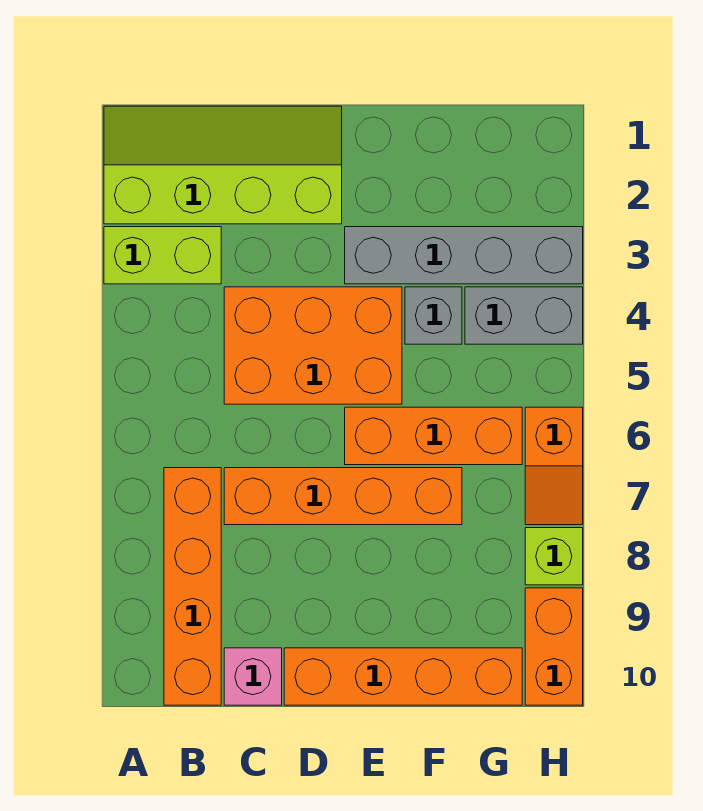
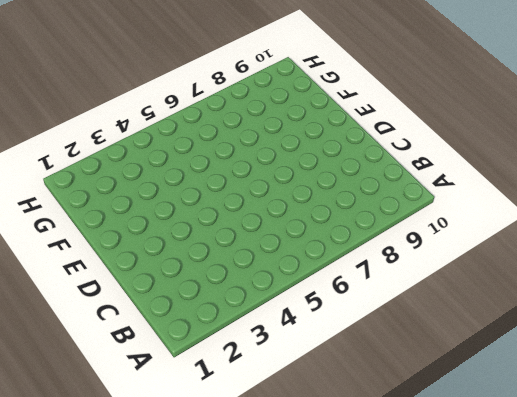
none -> lime 2x4 slope [104,106,342,224]
none -> lime 1x2 brick [104,227,221,284]
none -> orange 1x4 brick [164,468,221,705]

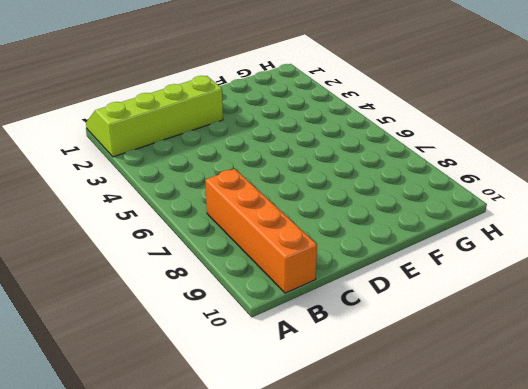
none -> lime 1x2 brick [104,227,221,284]
none -> orange 2x3 brick [224,287,402,404]
none -> orange 1x4 brick [224,468,462,525]

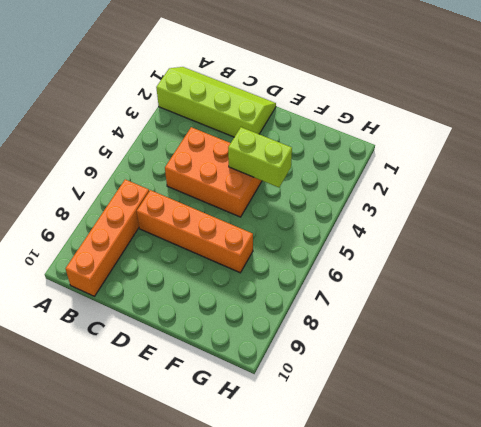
lime 1x2 brick [228,127,292,187] -> lime 1x2 brick moved to [104,227,221,284]
none -> pink 1x1 brick [224,648,282,705]
none -> orange 1x4 brick [284,648,522,705]
none -> grey 1x4 brick [345,227,583,284]

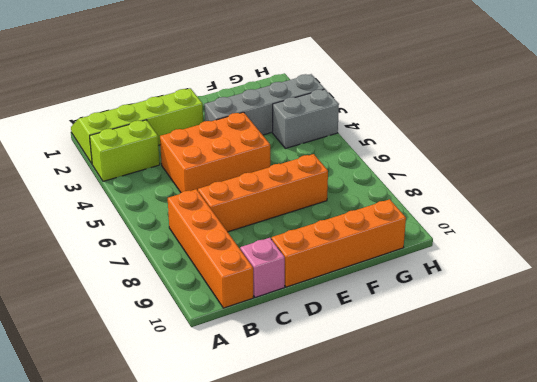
none -> orange 1x3 brick [345,407,522,465]
none -> grey 1x1 brick [405,287,462,344]
none -> orange 1x2 slope [525,407,583,525]

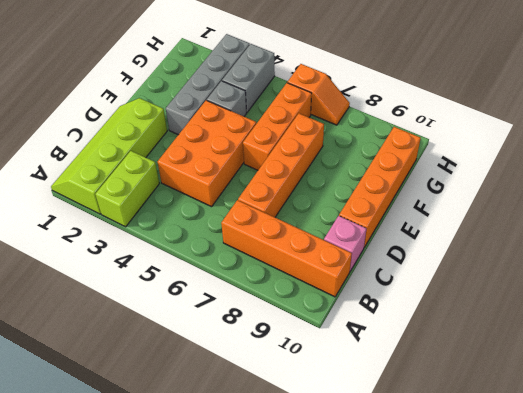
none -> lime 1x1 brick [525,528,583,585]
none -> orange 1x2 brick [525,588,583,705]

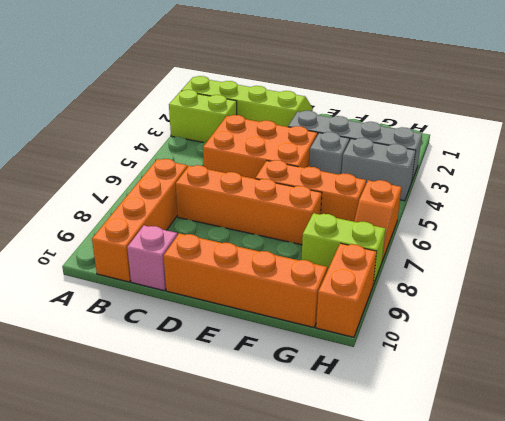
lime 1x2 brick [302,213,385,285] -> lime 1x1 brick [525,528,583,585]

